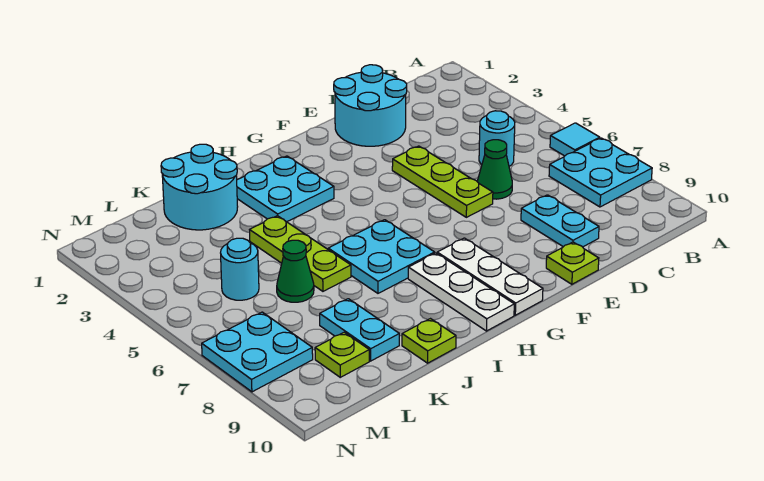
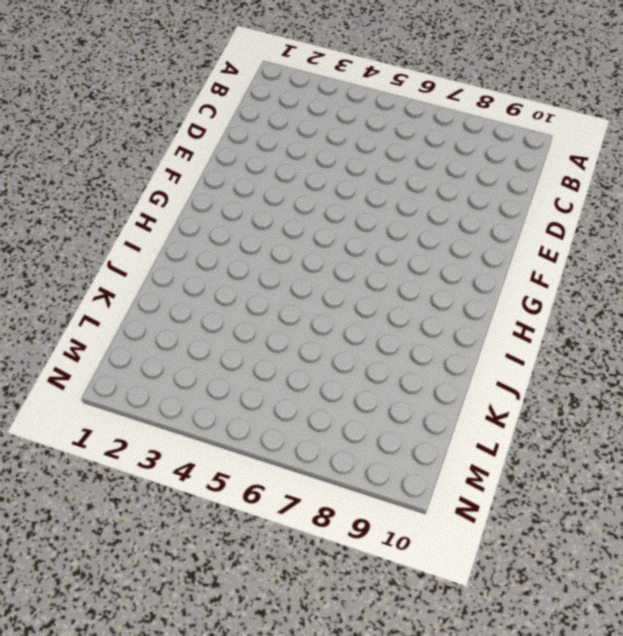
none -> cyan 1x1 tile [550,123,600,156]
none -> cyan 2x2 plate [549,138,652,207]
none -> cyan 1x1 round brick [479,111,515,166]

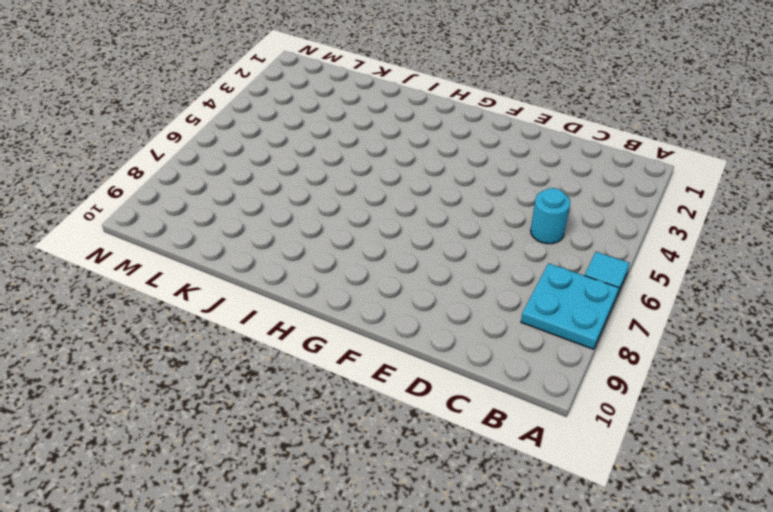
none -> cyan 2x2 round brick [334,65,407,146]
none -> green 1x1 cone [477,140,512,199]
none -> cyan 1x2 plate [521,195,599,247]

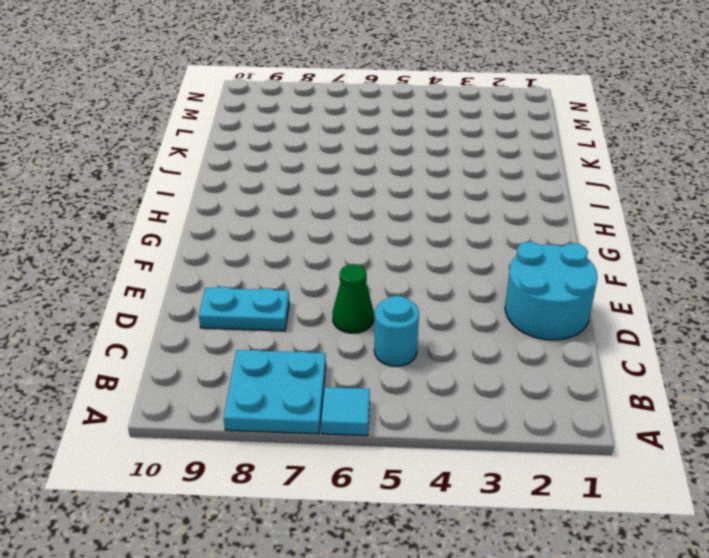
none -> lime 1x3 plate [392,146,493,217]
none -> lime 1x1 plate [546,242,599,284]
none -> white 1x3 plate [437,238,543,315]

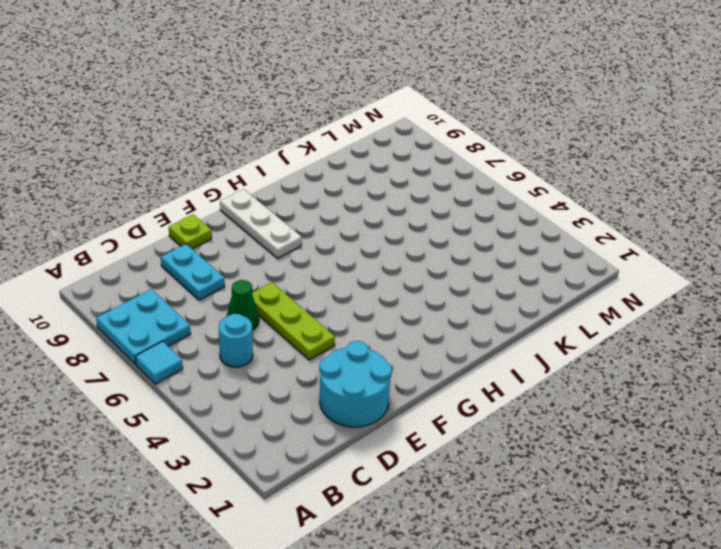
none -> cyan 2x2 plate [237,156,334,222]
none -> cyan 2x2 plate [328,220,435,293]
none -> white 1x3 plate [408,253,514,331]

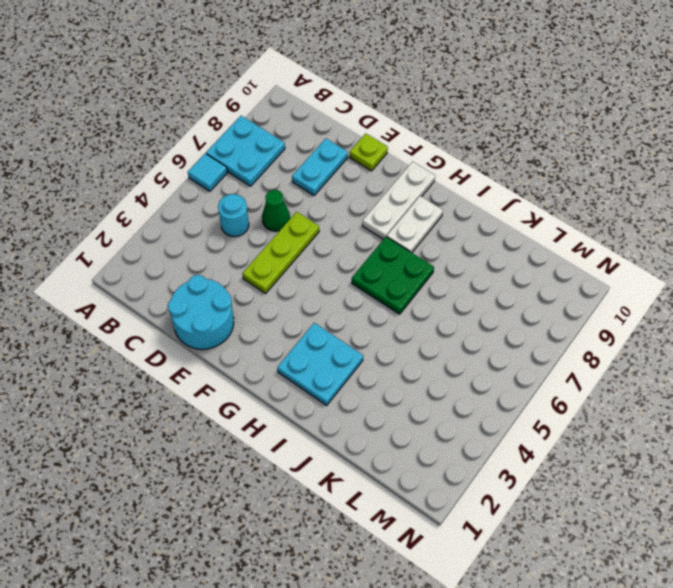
green 2x2 plate [352,237,434,314] -> cyan 2x2 plate [328,220,435,293]
white 1x2 plate [387,196,443,252] -> white 1x3 plate [408,253,514,331]
none -> cyan 2x2 round brick [161,144,238,230]
none -> lime 1x3 plate [250,216,351,291]
none -> lime 1x1 plate [402,319,456,363]

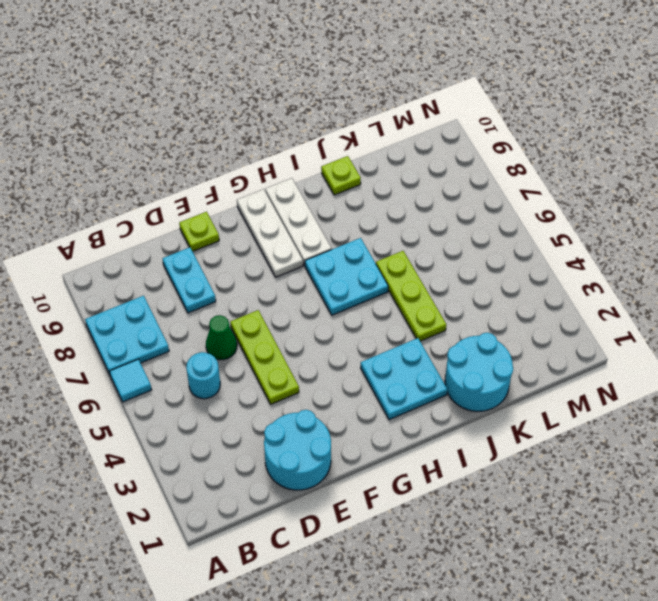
none -> green 1x1 cone [277,240,314,302]
none -> cyan 1x2 plate [320,299,399,361]
none -> cyan 1x1 round brick [221,238,259,300]

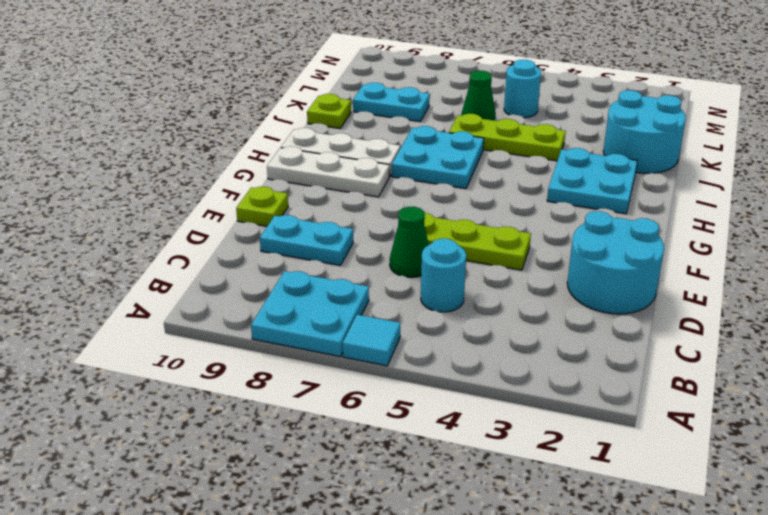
none -> lime 1x1 plate [315,332,369,377]
none -> cyan 2x2 plate [202,312,313,392]

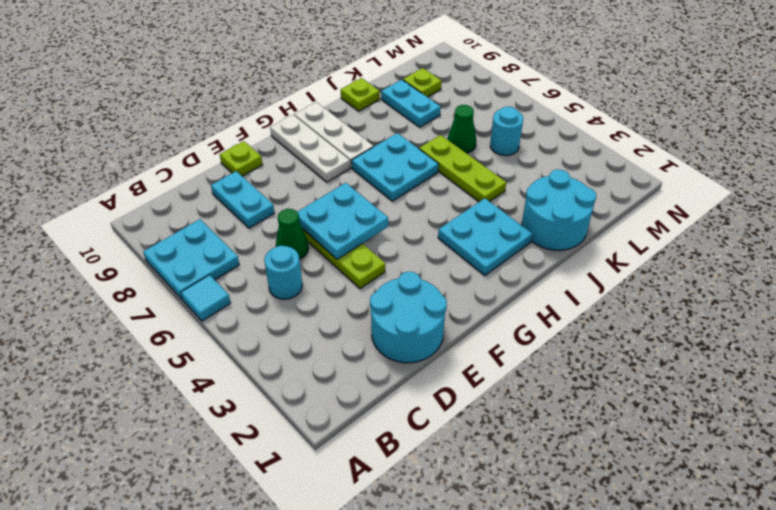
cyan 2x2 plate [297,183,388,259] -> cyan 2x2 plate moved to [202,312,313,392]

